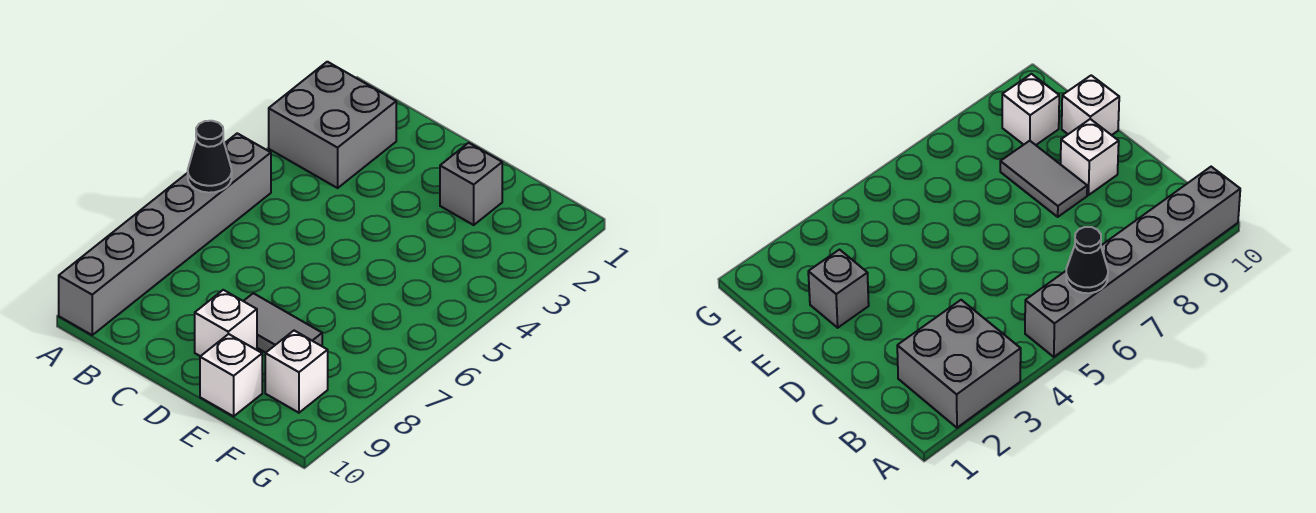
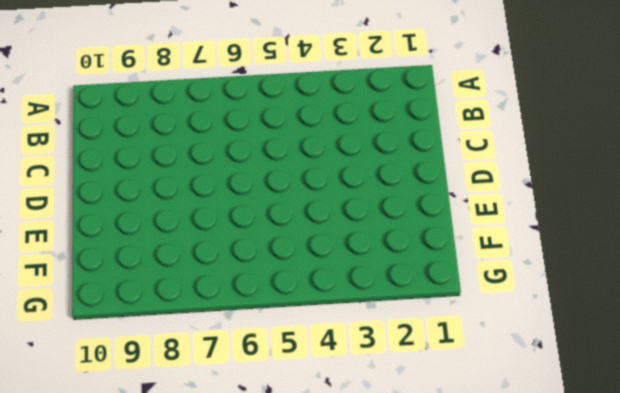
none -> grey 2x2 brick [269,62,396,188]
none -> grey 1x6 brick [59,133,271,335]

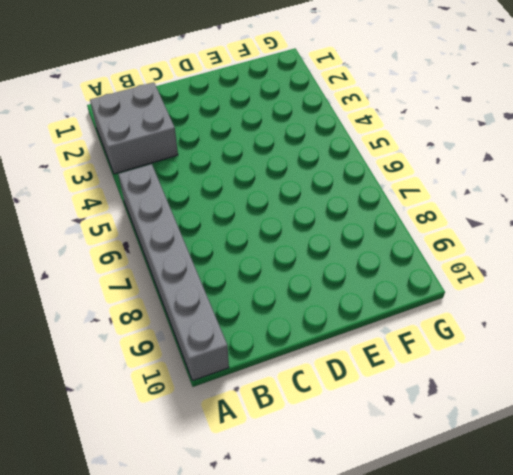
none -> grey 1x2 tile [244,293,322,353]
none -> white 1x1 brick [195,290,257,356]

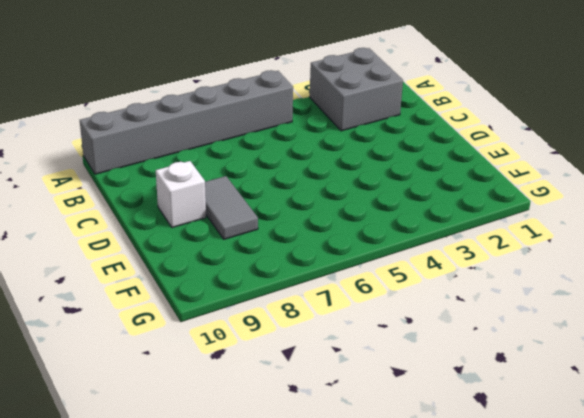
none -> grey 1x1 brick [440,143,502,225]
none -> white 1x1 brick [200,334,262,416]

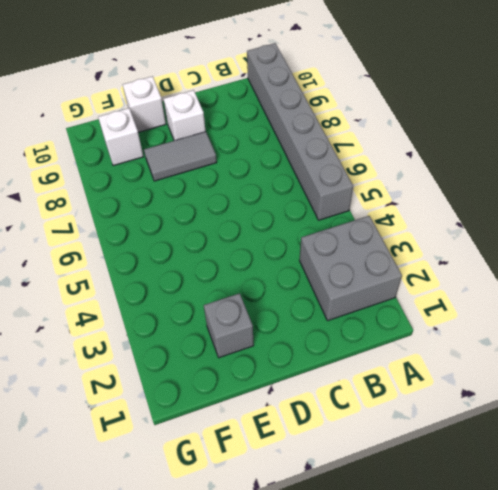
none -> black 1x1 cone [188,121,232,193]

